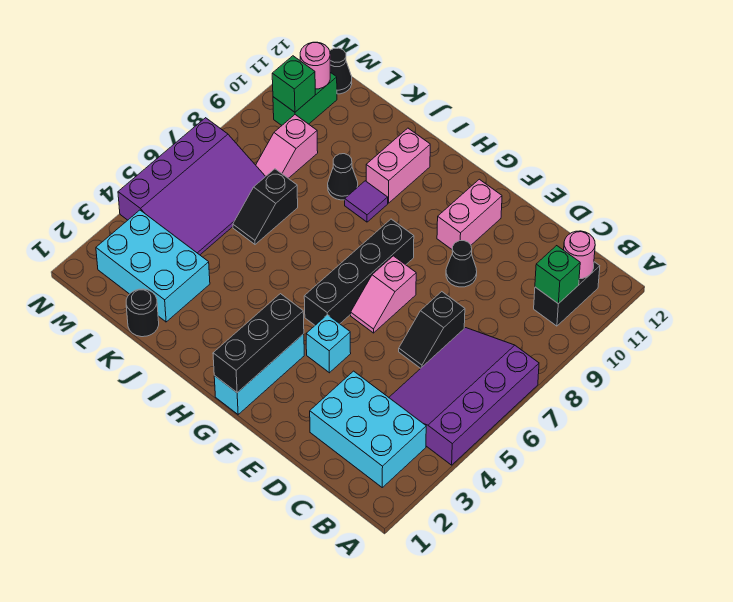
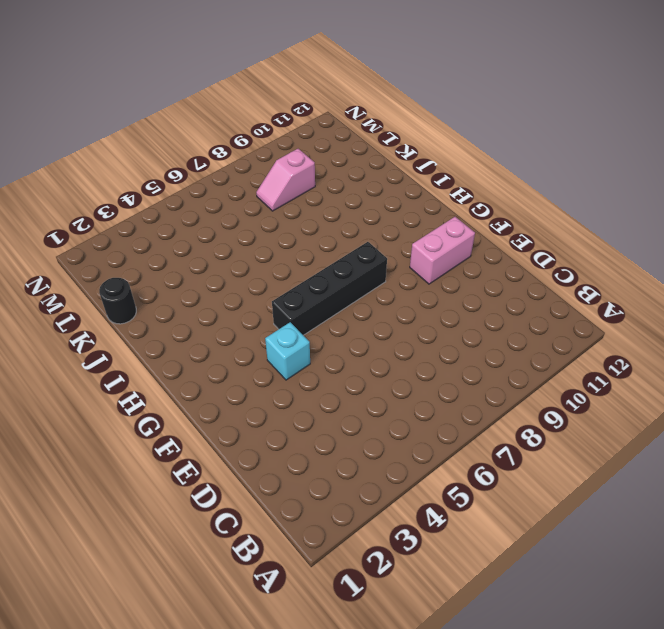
none -> purple 3x4 slope [389,328,539,465]
none -> cyan 2x3 brick [310,371,426,487]
none -> black 1x2 brick [534,262,600,326]

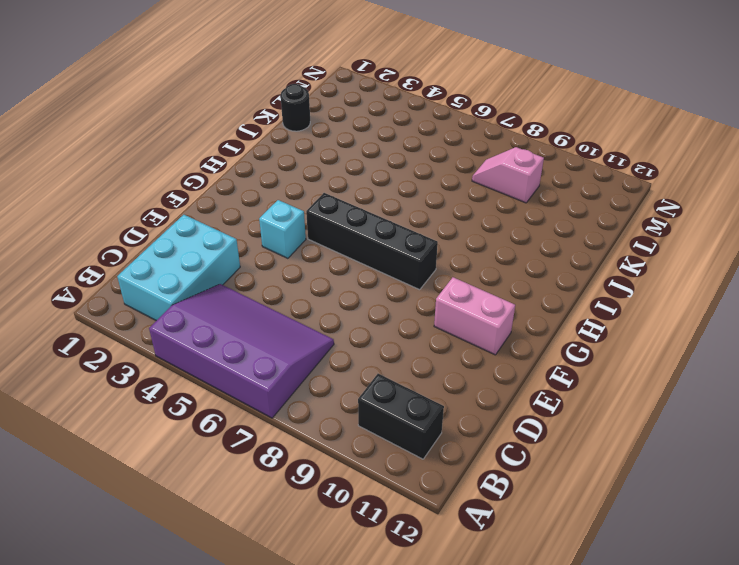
none -> black 1x2 slope [399,292,465,368]
none -> black 1x1 cone [446,241,477,287]
none -> pink 1x2 slope [351,256,416,333]

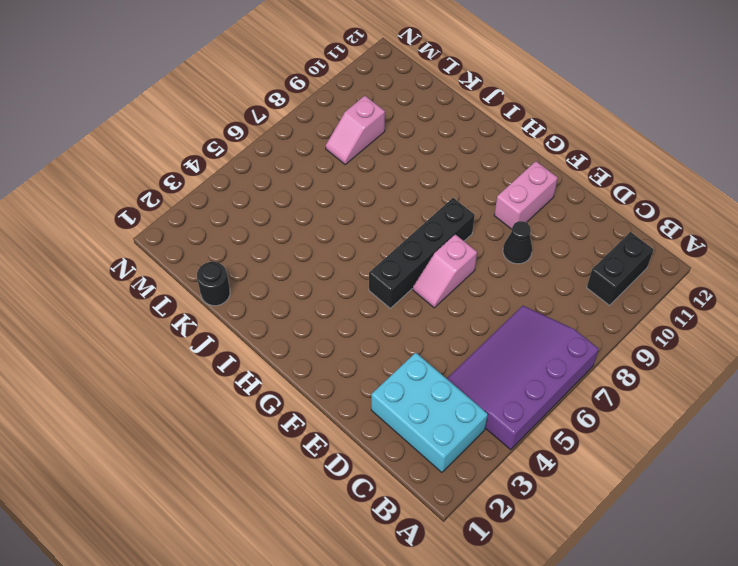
none -> black 1x2 slope [399,292,465,368]
none -> cyan 1x1 brick [306,315,351,373]
none -> cyan 1x3 brick [214,334,304,415]

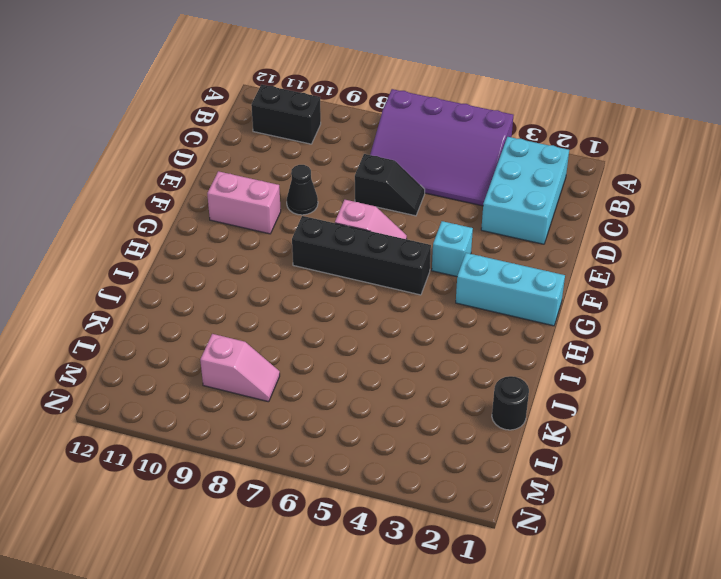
none -> purple 1x1 tile [345,181,388,222]
none -> pink 1x2 brick [366,128,430,203]
none -> black 1x1 cone [328,154,358,200]

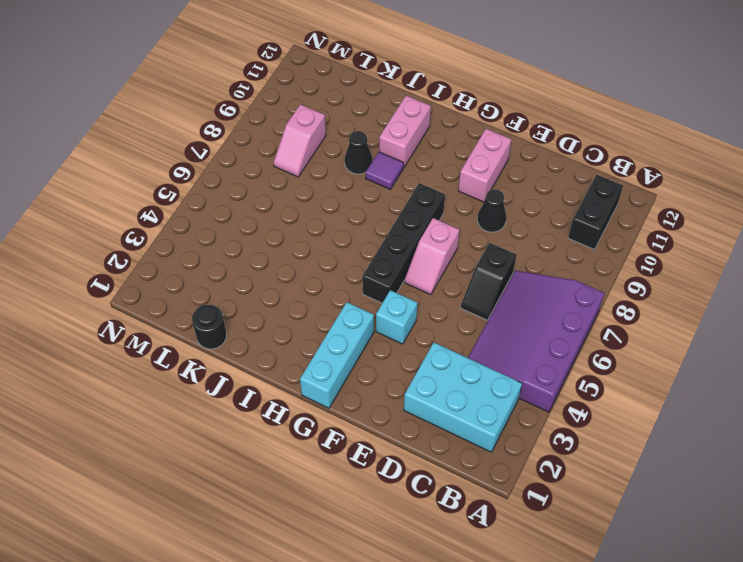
none -> cyan 2x3 brick [96,210,210,322]
none -> black 1x2 slope [233,169,298,244]
none -> purple 3x4 slope [118,118,266,255]

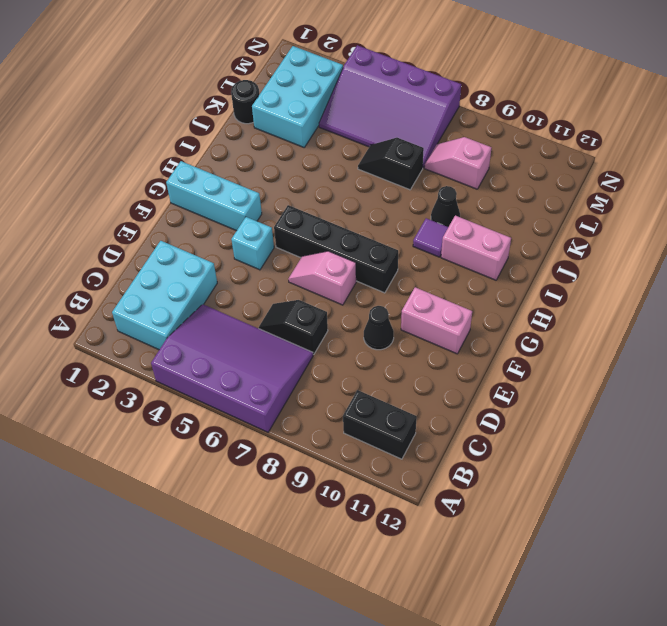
none -> green 1x2 brick [273,72,337,125]
none -> black 1x1 cone [330,48,352,94]
none -> green 1x1 brick [535,246,580,304]

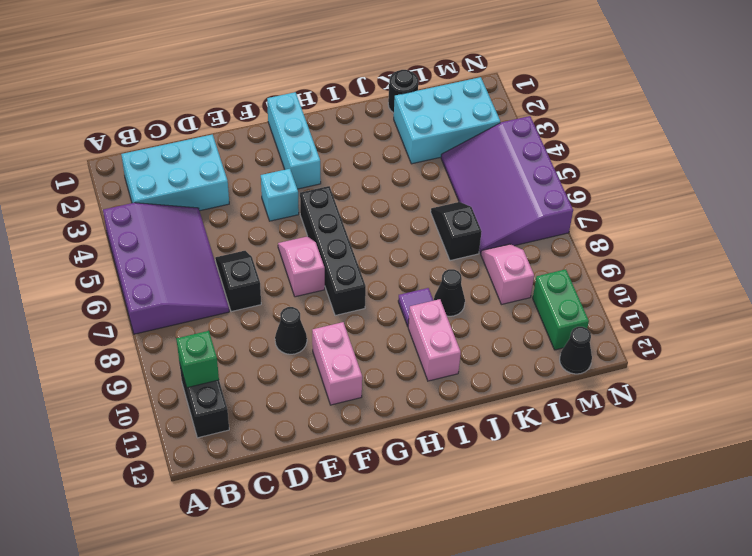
none -> pink 1x1 round brick [564,231,595,279]
none -> black 1x3 brick [213,294,304,393]
none -> green 1x1 brick [272,56,315,112]

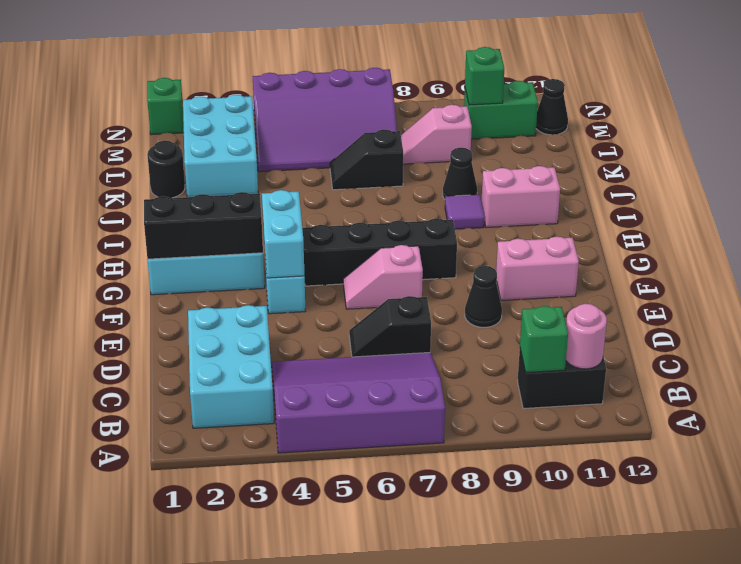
cyan 1x2 brick [262,190,304,278] -> none
green 1x1 brick [147,78,184,135] -> none
none -> pink 1x1 round brick [300,42,330,89]

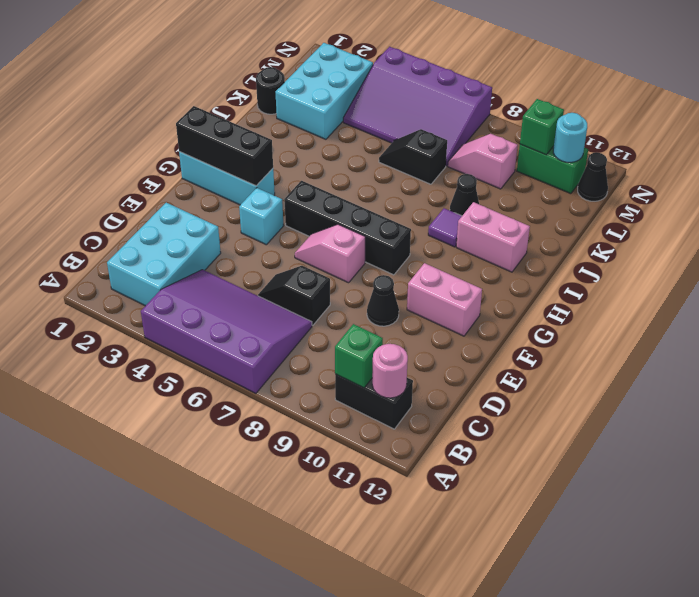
cyan 1x1 round brick [553,113,587,162] -> pink 1x1 round brick [300,42,330,89]

